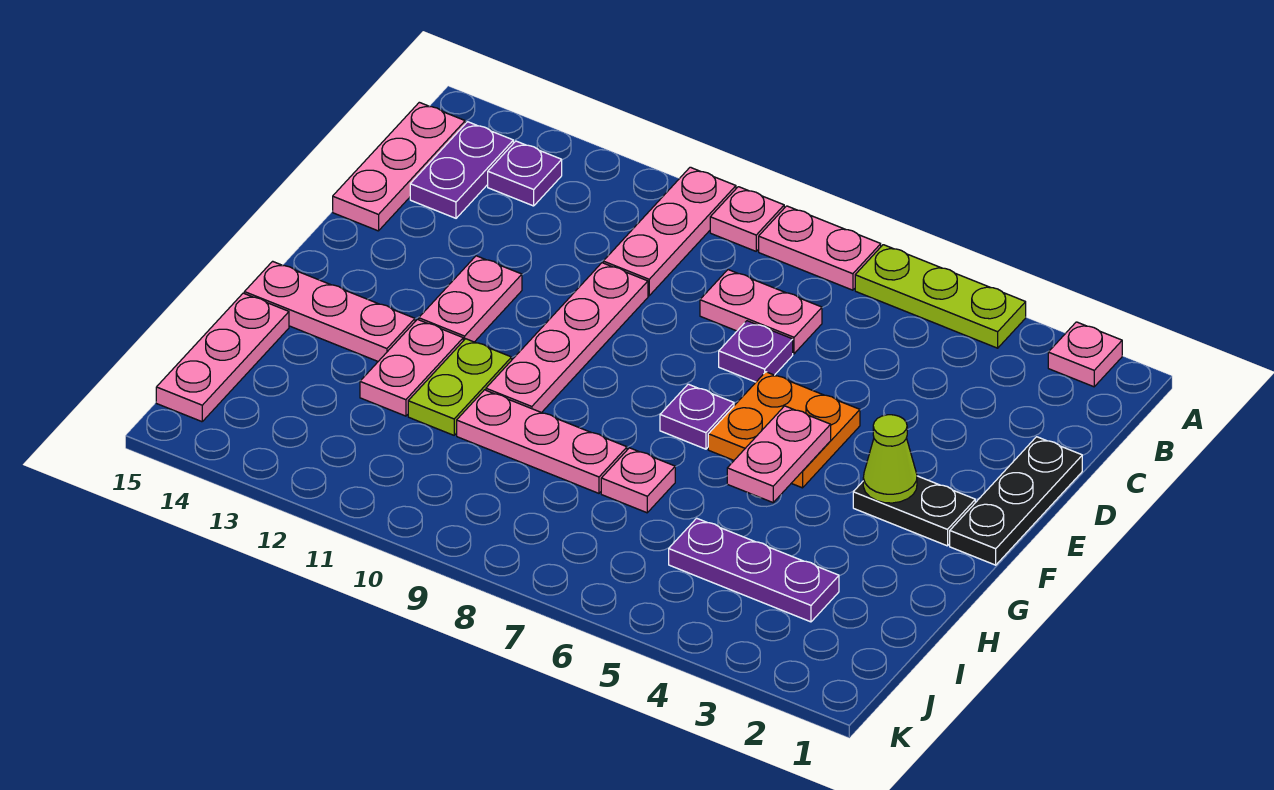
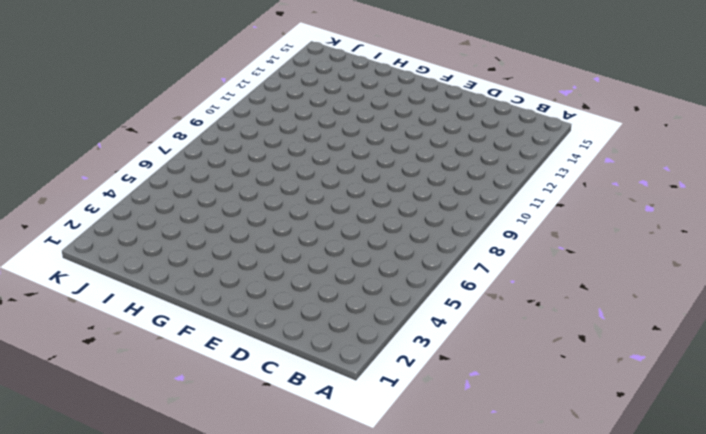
none -> pink 1x1 plate [1048,322,1122,387]
none -> lime 1x3 plate [855,245,1026,348]
none -> pink 1x2 plate [759,206,881,290]

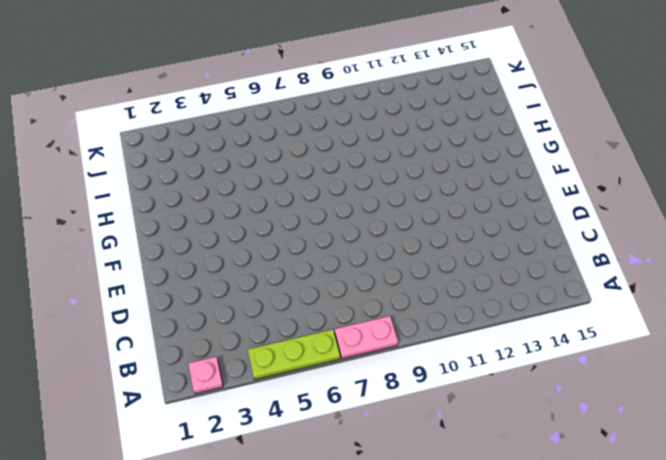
none -> pink 1x1 plate [710,187,784,251]
none -> pink 1x3 plate [603,167,736,296]
none -> purple 1x1 plate [488,141,562,206]

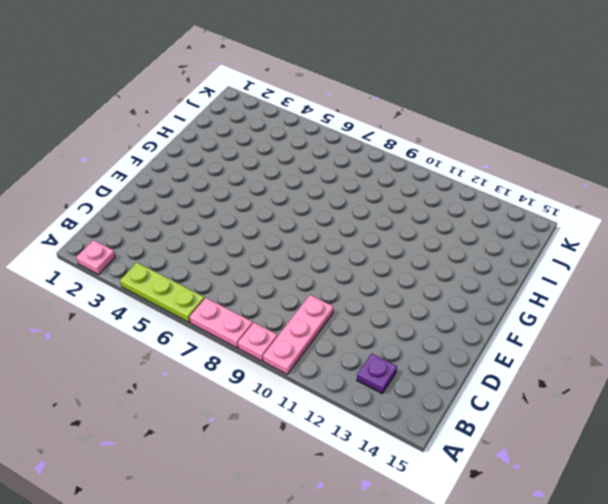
none -> purple 1x2 plate [410,122,513,218]
none -> pink 1x3 plate [333,102,465,231]
none -> pink 1x2 plate [700,270,822,354]

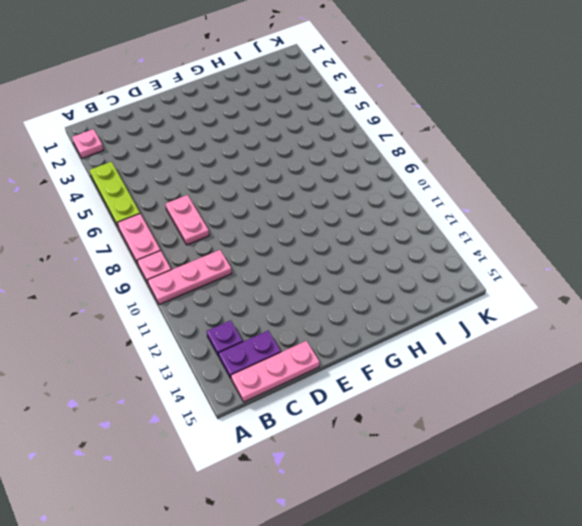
none -> black 1x3 plate [950,437,1082,565]
none -> purple 1x1 plate [719,321,793,382]
none -> pink 1x4 plate [486,263,648,413]

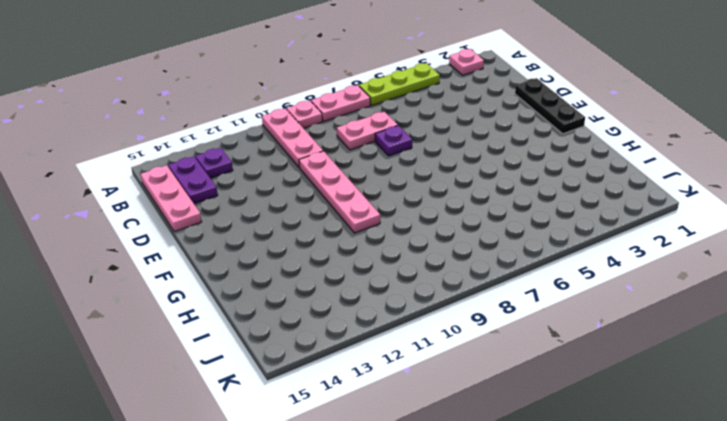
none -> orange 2x2 plate [708,372,860,488]
none -> pink 1x2 plate [419,256,522,342]
none -> black 1x2 plate [853,476,975,546]

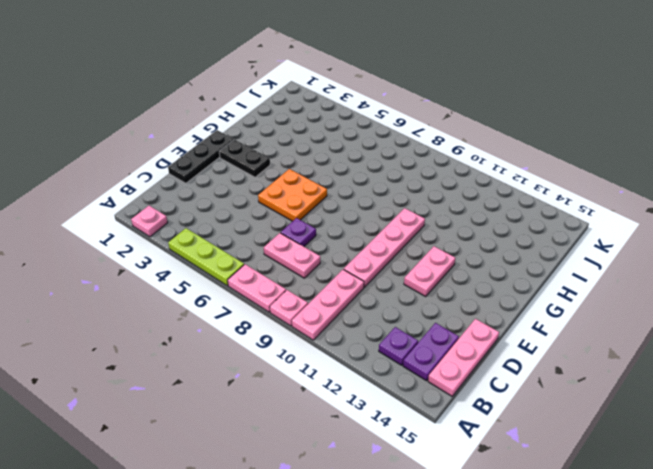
none -> purple 1x1 plate [660,384,734,449]
none -> lime 1x2 plate [408,339,512,435]
none -> pink 1x2 plate [360,319,463,416]

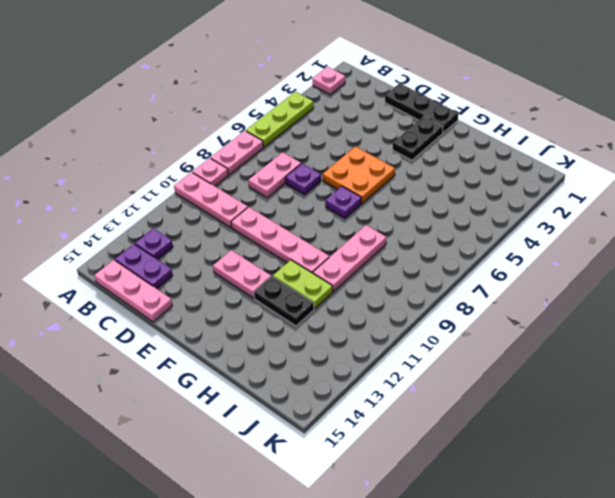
black 1x2 plate [254,276,314,326] -> pink 1x2 plate [360,319,463,416]
none -> pink 1x3 plate [244,261,415,361]
none -> pink 1x1 plate [601,448,675,513]
none -> pink 1x3 plate [156,293,289,422]

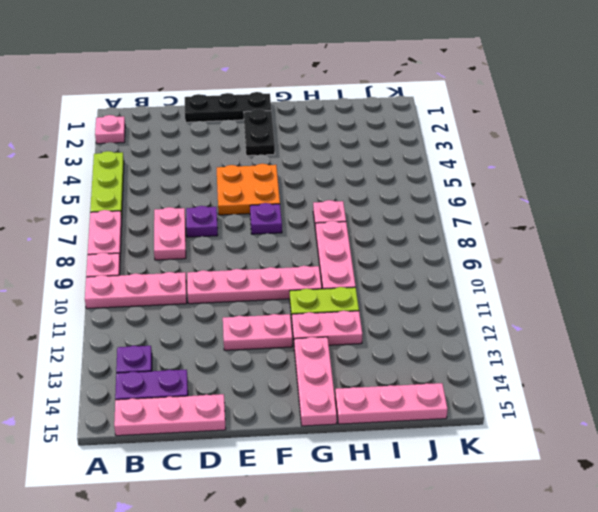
none -> purple 1x3 plate [669,518,839,622]
none -> lime 1x1 cone [863,415,917,503]
none -> pink 1x2 plate [727,406,831,502]

